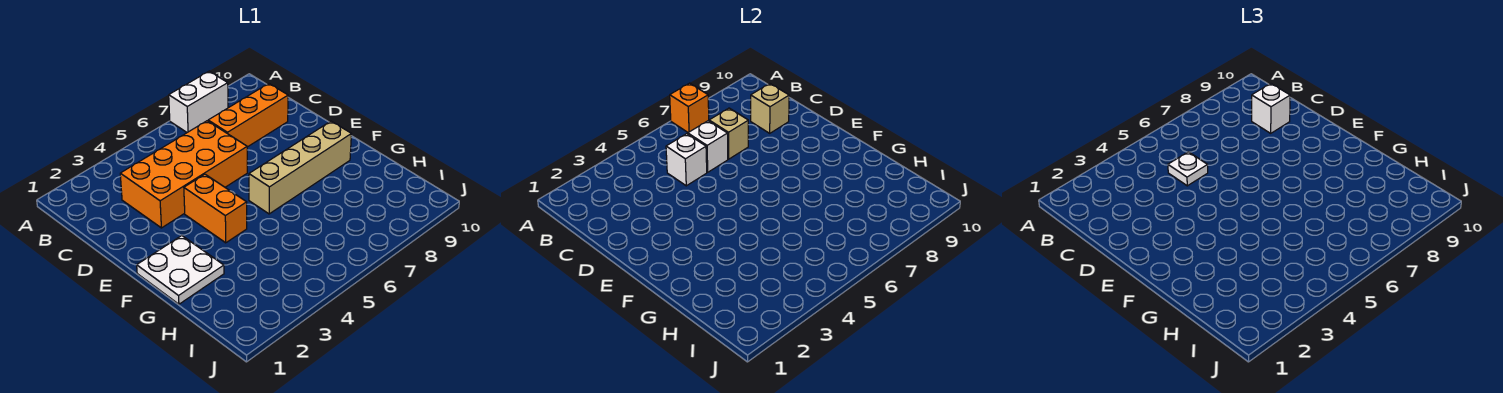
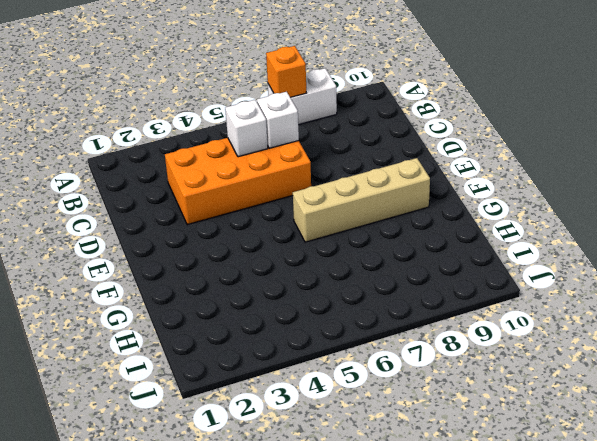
none -> orange 1x3 brick [208,84,288,147]
none -> orange 1x2 brick [184,174,247,243]
none -> white 2x2 plate [137,236,224,304]

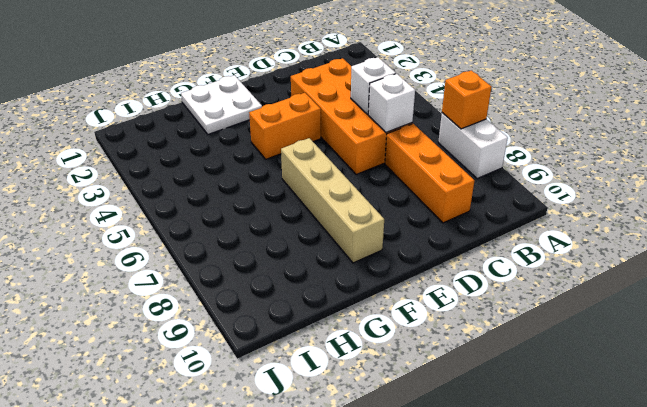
none -> tan 1x1 brick [709,108,748,159]
none -> tan 1x1 brick [751,84,789,133]
none -> white 1x1 plate [1168,152,1208,186]

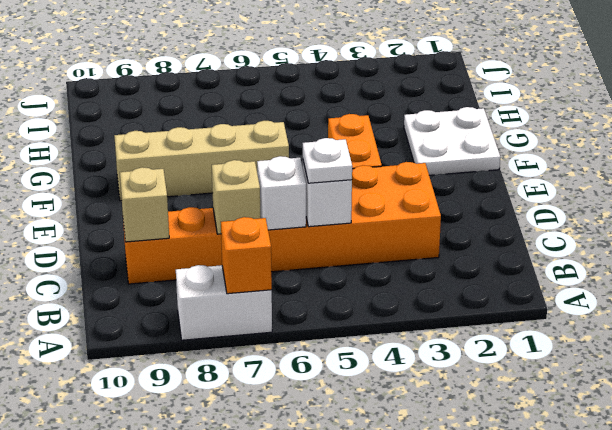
none -> white 1x1 brick [1252,84,1290,133]

